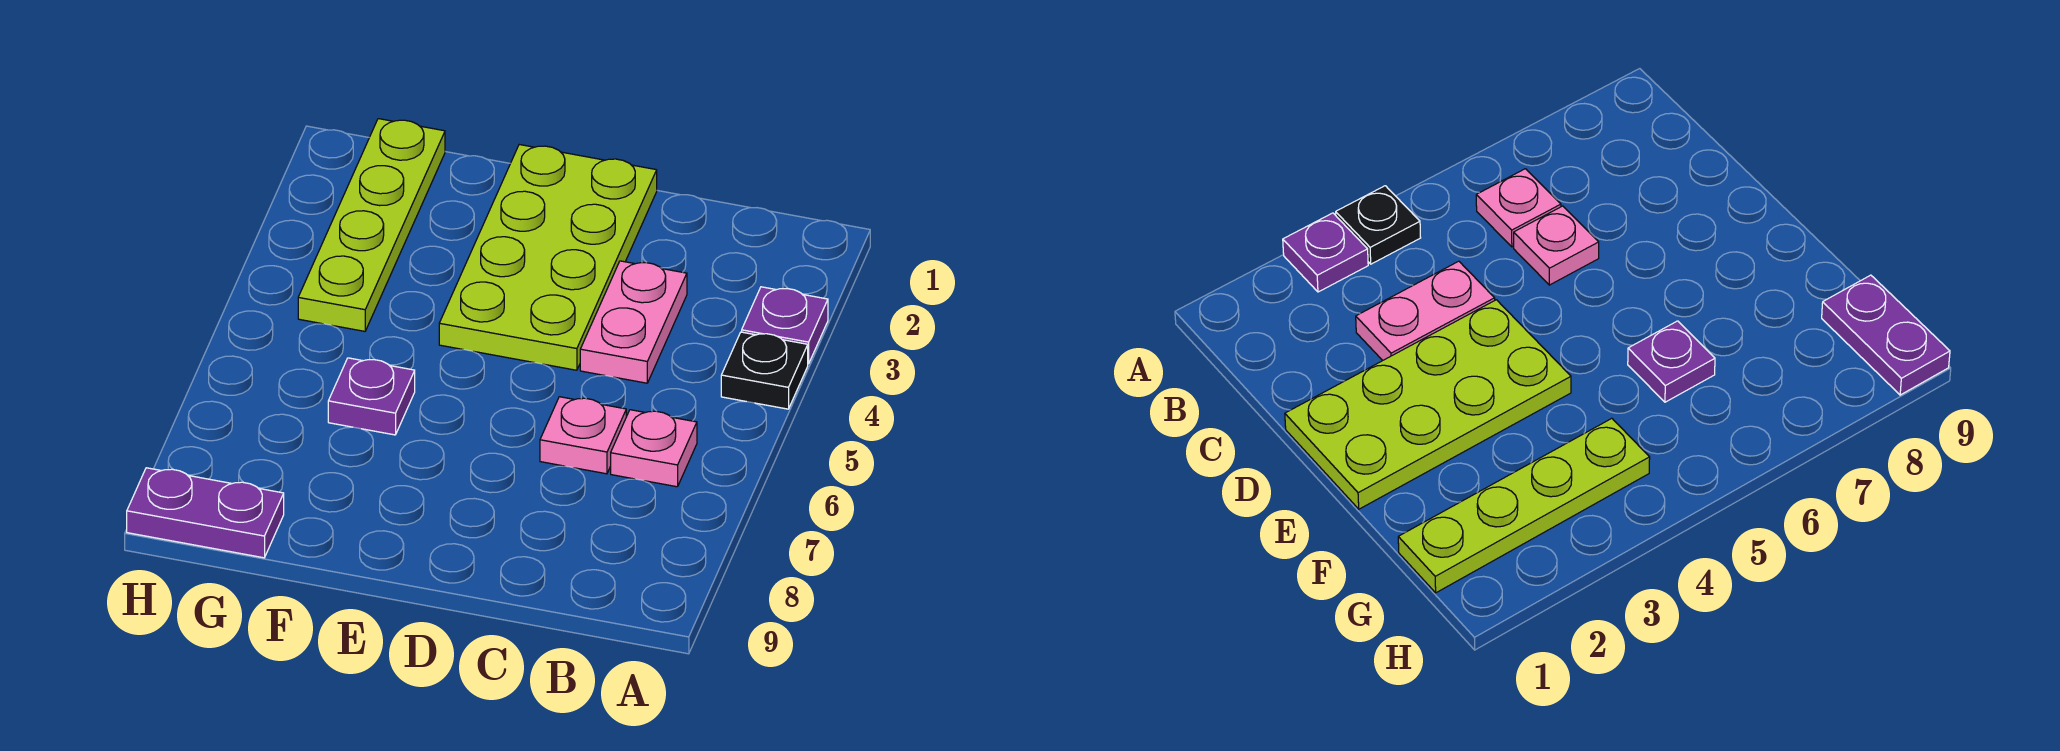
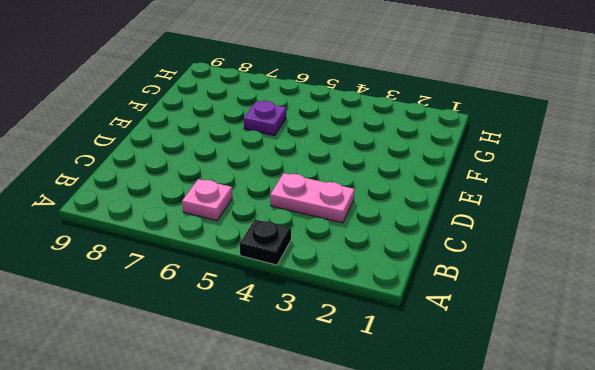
none -> purple 1x1 plate [742,287,828,364]
none -> pink 1x1 plate [540,397,626,474]

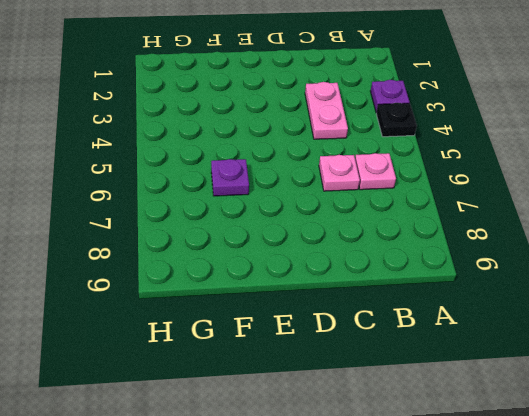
none -> lime 2x4 plate [439,144,657,370]
none -> lime 1x4 plate [298,119,445,331]

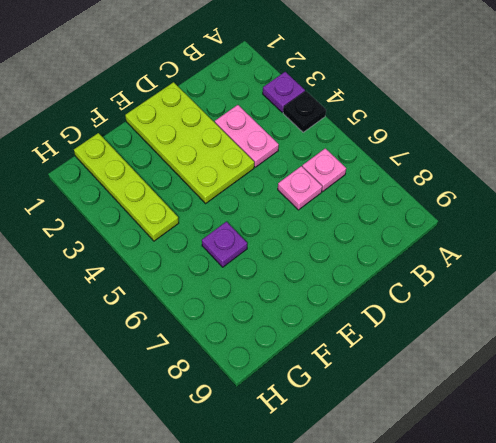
none -> purple 1x2 plate [127,468,284,558]

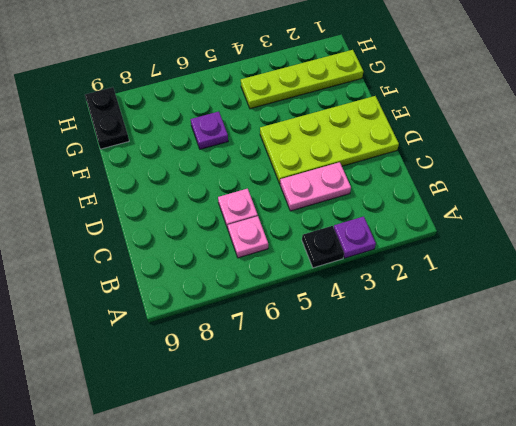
black 1x2 plate [85,87,129,149] -> purple 1x2 plate [127,468,284,558]

